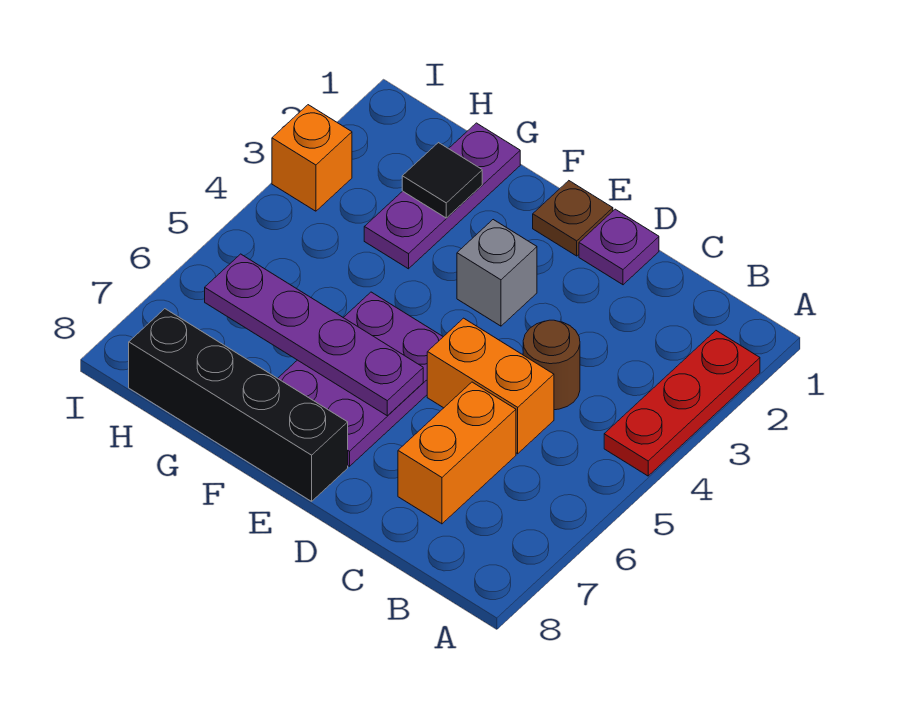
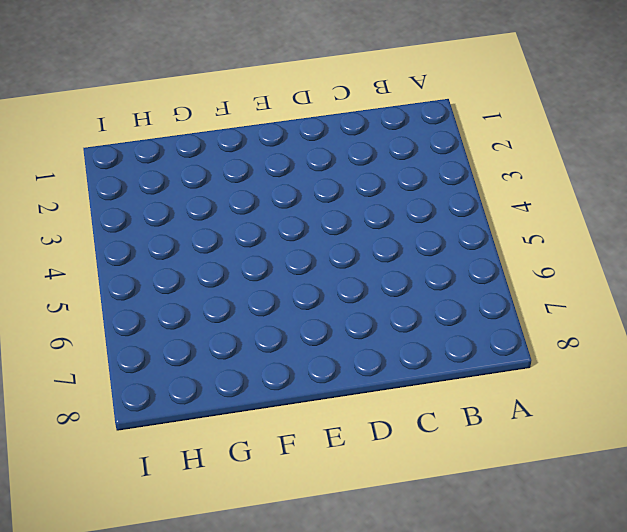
none -> red 1x3 plate [604,331,760,476]
none -> brown 1x1 round brick [523,320,580,410]
none -> orange 1x2 brick [427,318,554,454]

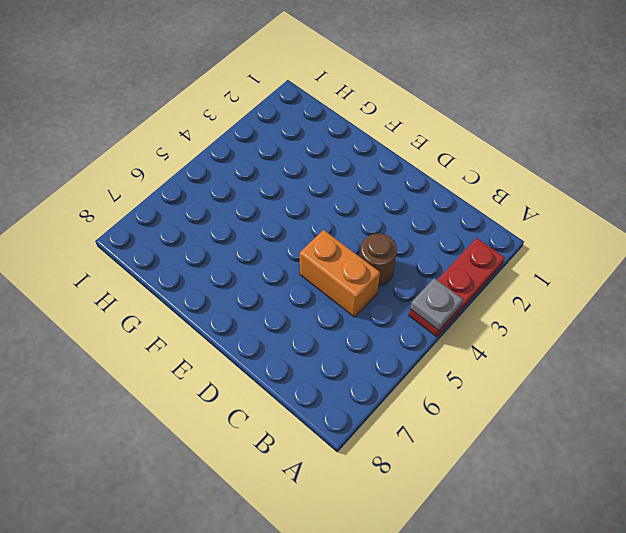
grey 1x1 plate [410,278,463,330] -> none
none -> orange 1x2 brick [398,382,516,524]
none -> purple 1x1 plate [579,209,659,285]
none -> brown 1x1 plate [533,181,613,256]

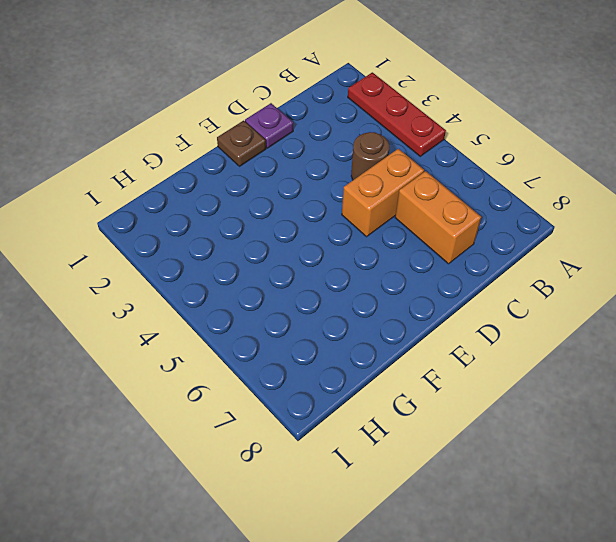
none -> grey 1x1 brick [457,220,537,326]
none -> purple 2x3 plate [278,292,443,466]
none -> black 1x4 brick [129,309,348,501]

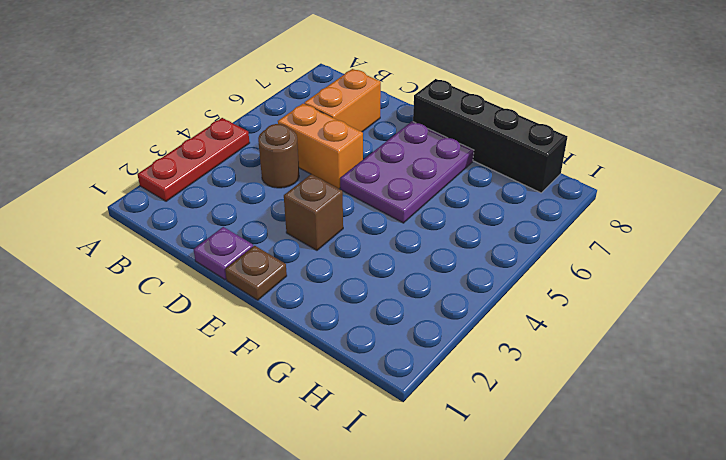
brown 1x1 brick [284,174,343,250] -> grey 1x1 brick [457,220,537,326]
none -> purple 1x3 plate [364,123,520,269]
none -> orange 1x1 brick [272,105,352,211]
none -> purple 1x4 plate [205,254,423,416]

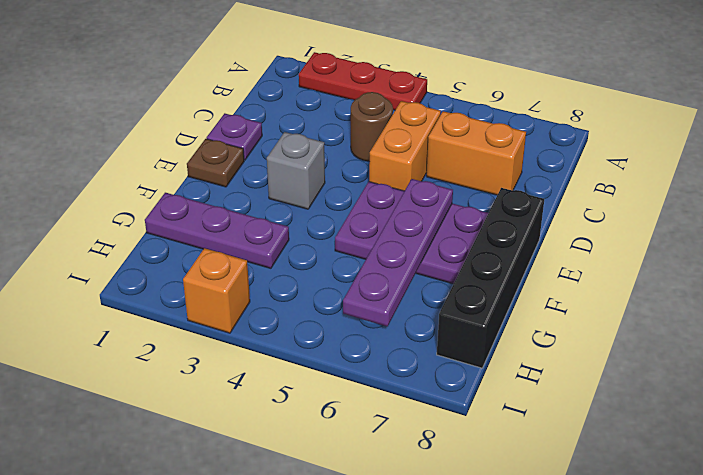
none -> black 1x1 tile [402,143,482,218]

